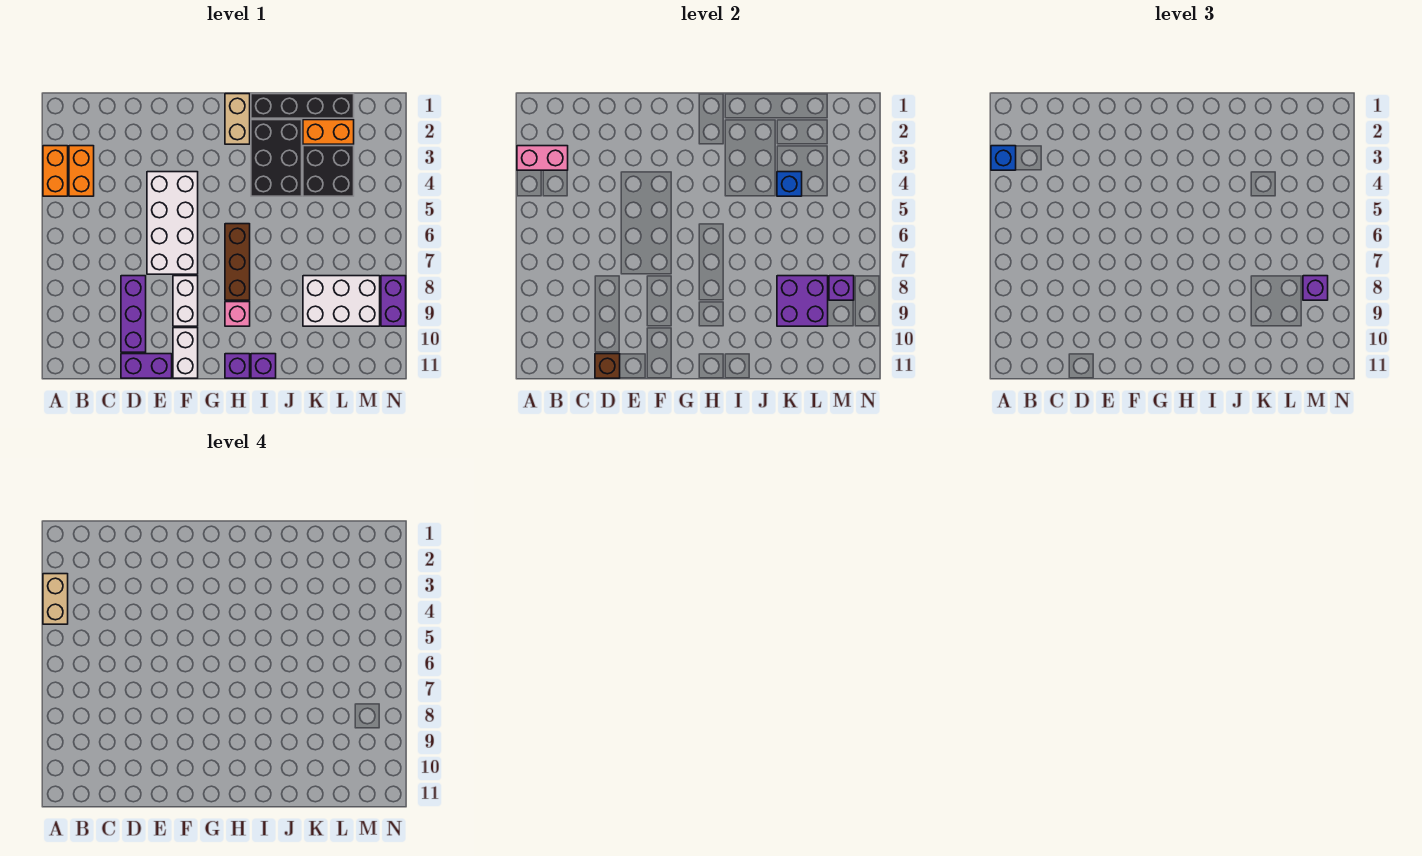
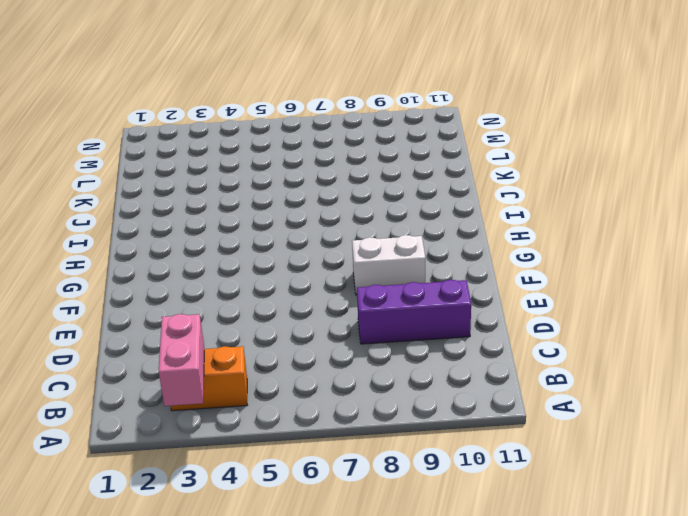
none -> orange 1x2 brick [43,146,68,196]
none -> purple 1x2 brick [121,354,172,378]
none -> white 2x4 brick [147,172,198,274]

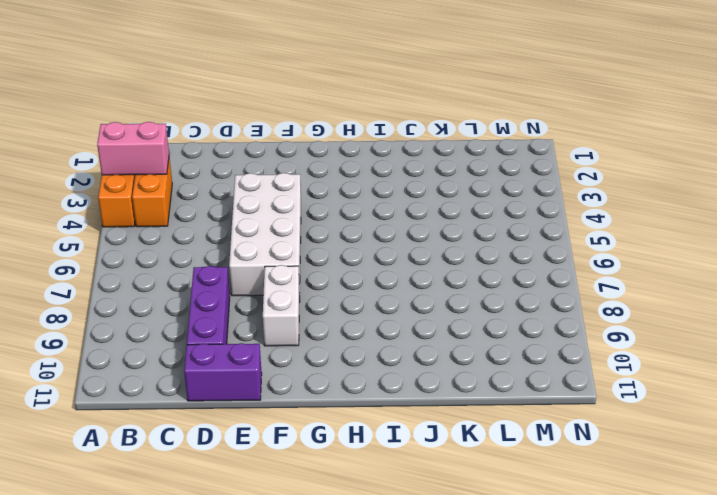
none -> white 1x2 brick [173,328,198,378]
none -> tan 1x2 brick [225,94,250,144]
none -> brown 1x3 brick [225,224,250,300]

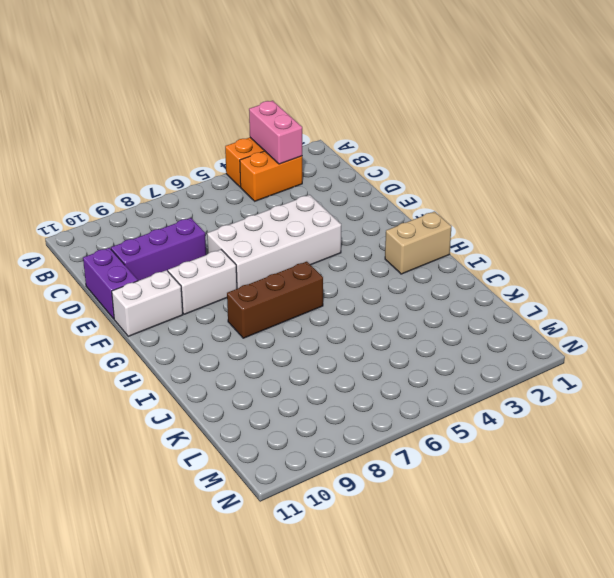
none -> pink 1x1 brick [225,302,250,326]
none -> purple 1x1 brick [225,354,250,378]
none -> black 1x4 brick [251,94,354,118]

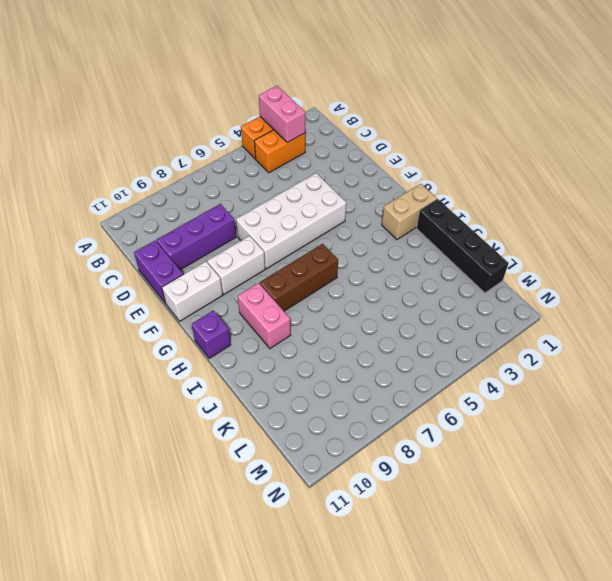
pink 1x2 brick [238,283,291,348] -> pink 1x1 brick [225,302,250,326]
none -> black 2x3 brick [251,120,302,196]
none -> purple 1x1 brick [251,354,276,378]
none -> orange 1x2 brick [303,120,354,144]

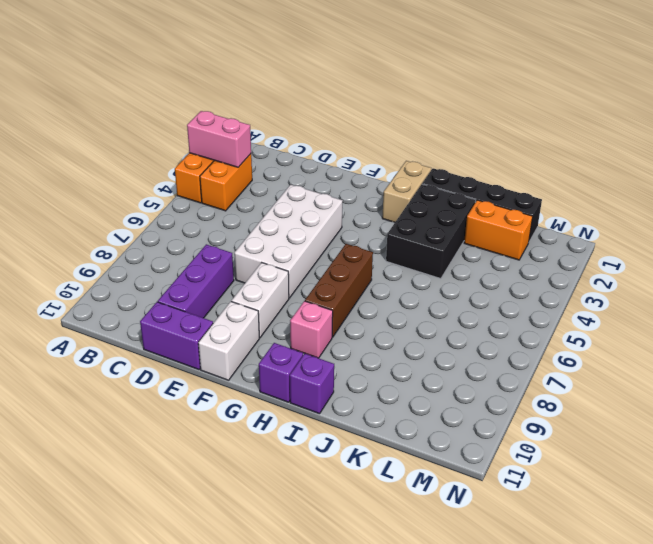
none -> black 2x2 brick [303,146,354,196]
none -> white 2x3 brick [303,276,380,326]
none -> purple 1x2 brick [381,276,406,326]

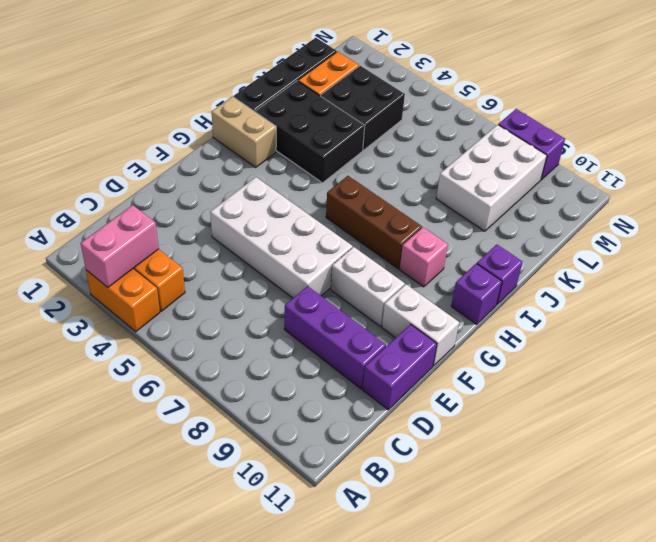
none -> brown 1x1 brick [595,354,620,378]
none -> blue 1x1 brick [777,172,802,196]
none -> purple 2x2 brick [777,276,828,326]

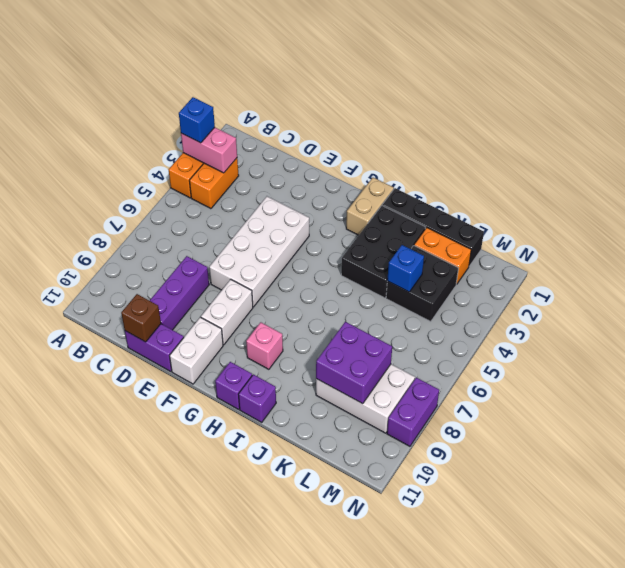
none -> brown 1x3 brick [225,224,250,300]
none -> purple 1x1 brick [829,276,854,300]
none -> purple 1x1 brick [1303,276,1328,300]

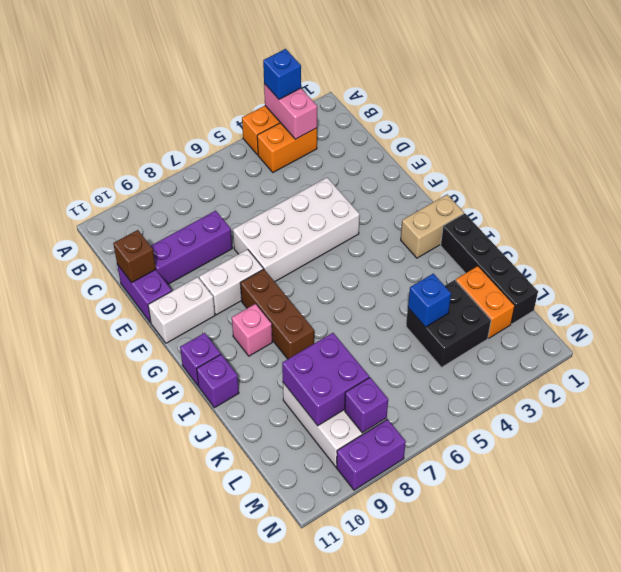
brown 1x3 brick [240,269,314,359] -> brown 1x3 brick turned to [225,224,250,300]
none -> black 2x3 brick [251,120,302,196]
none -> purple 1x1 brick [1303,276,1328,300]
none -> tan 1x2 brick [43,574,68,624]

